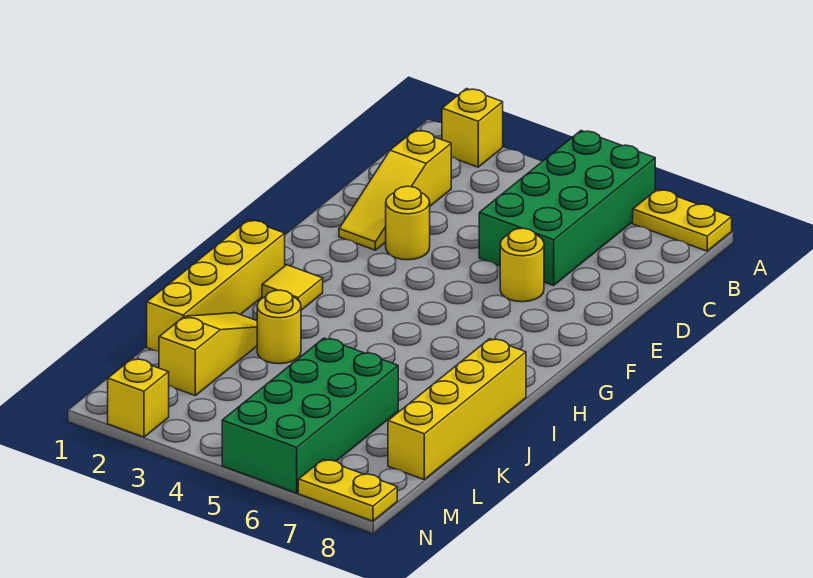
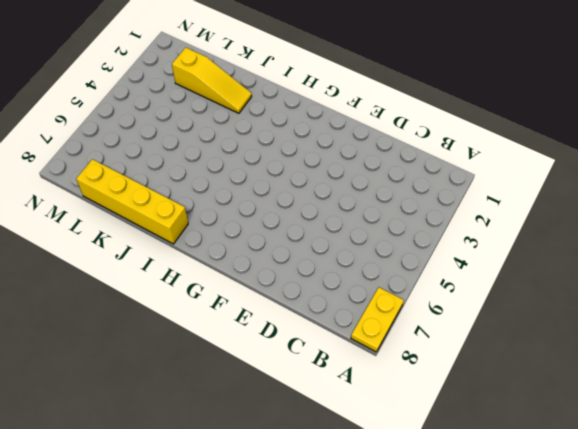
none -> yellow 1x1 brick [442,89,503,167]
none -> green 2x4 brick [479,131,655,285]
none -> yellow 1x3 slope [339,130,451,250]

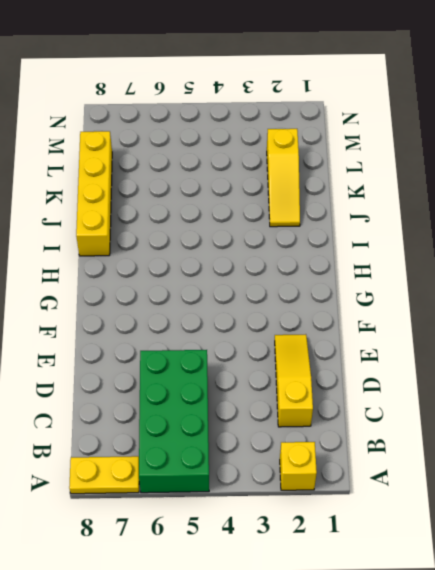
none -> yellow 1x1 round brick [386,186,430,260]
none -> yellow 1x1 round brick [500,228,544,302]
none -> yellow 1x4 brick [147,220,285,351]

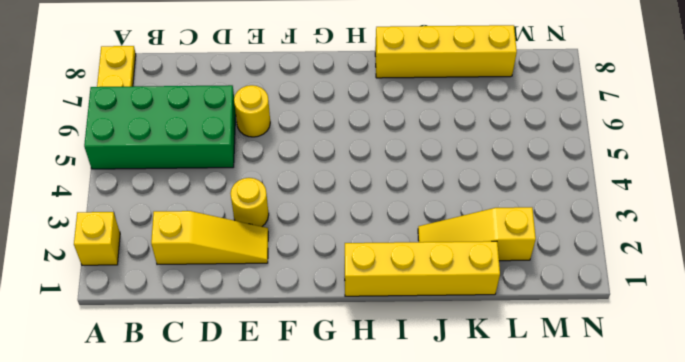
none -> yellow 1x1 tile [262,265,323,310]
none -> yellow 1x1 round brick [257,290,301,364]
none -> green 2x4 brick [222,338,398,493]

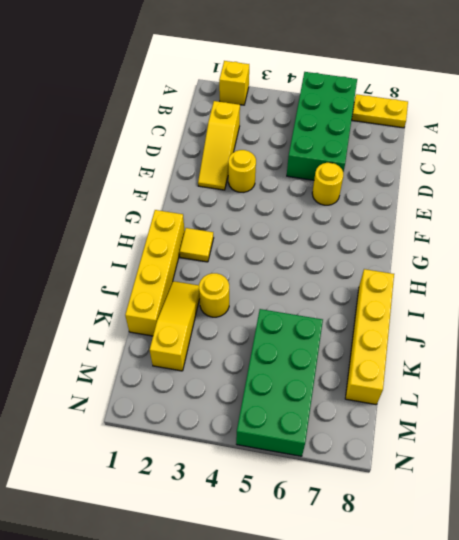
none -> yellow 1x1 brick [108,359,169,437]
none -> yellow 1x2 plate [298,459,397,521]

